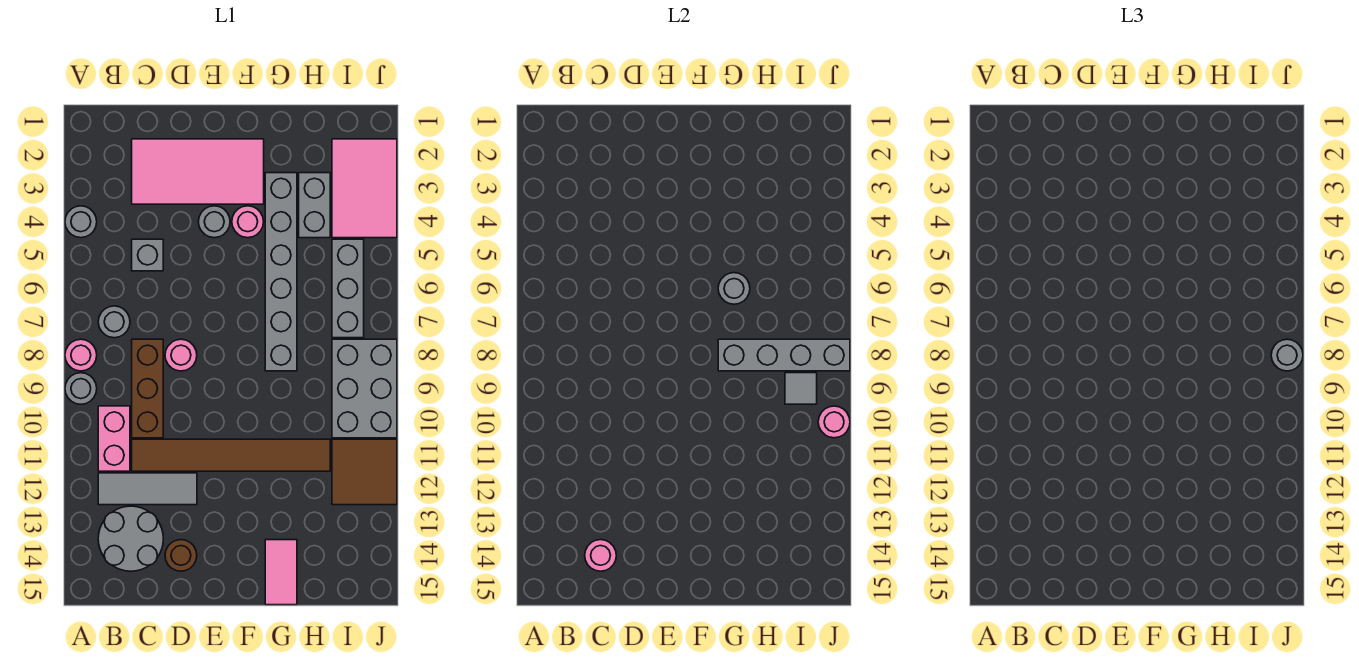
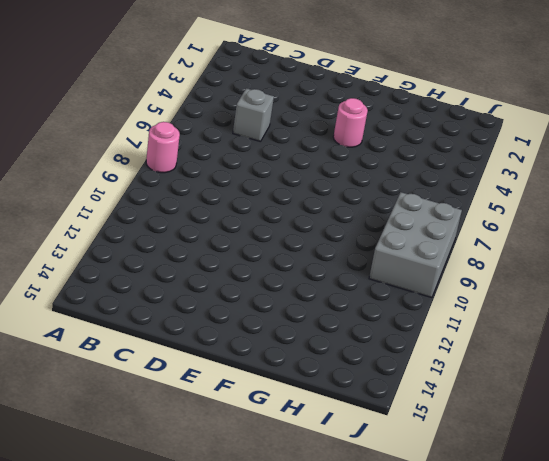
none -> grey 1x1 round brick [65,206,97,238]
none -> grey 1x1 round brick [65,373,97,404]
none -> grey 1x1 round brick [98,306,130,338]

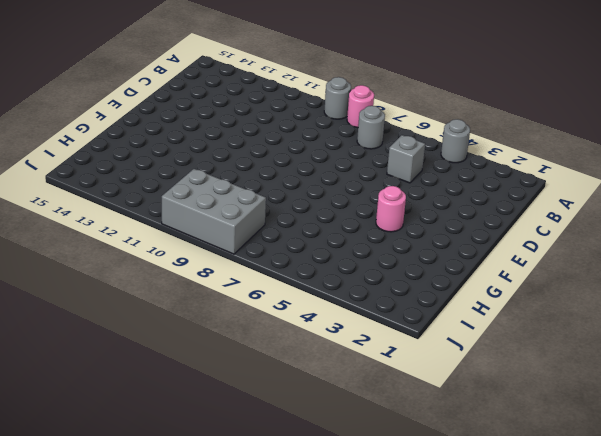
none -> pink 1x2 brick [98,406,130,471]
none -> grey 1x3 tile [98,473,197,505]
none -> grey 2x2 round brick [98,506,163,571]

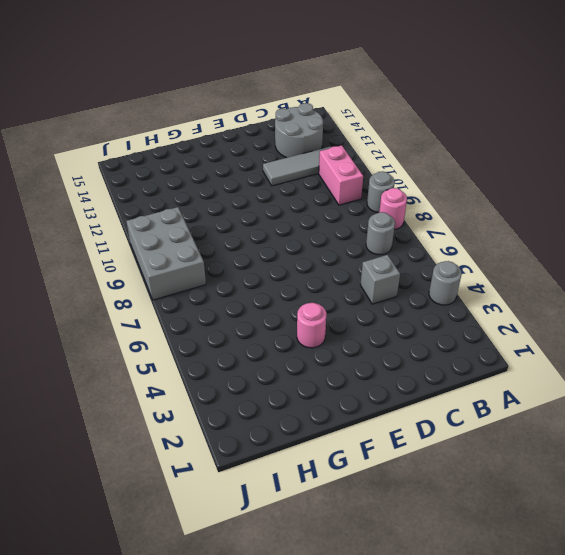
none -> pink 2x4 tile [132,139,264,204]
none -> brown 1x3 brick [132,339,163,438]
none -> brown 1x6 tile [132,439,330,471]

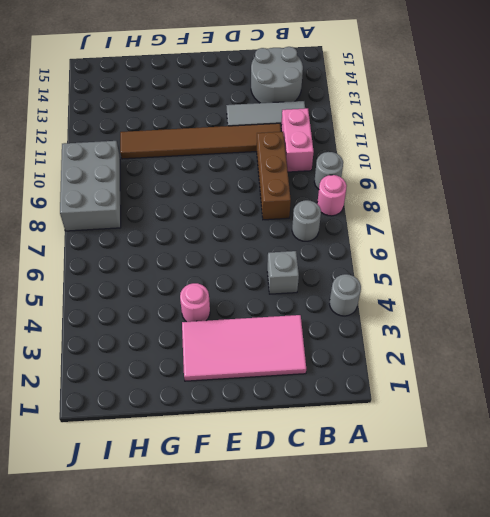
none -> pink 1x1 round brick [165,339,197,371]
none -> brown 1x1 round brick [165,540,197,571]
none -> grey 1x1 round brick [198,206,230,238]

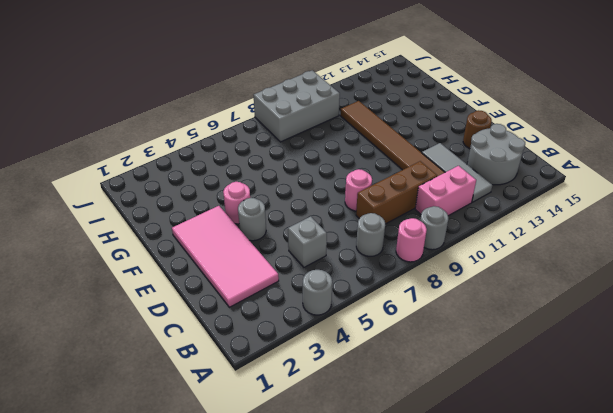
none -> grey 1x6 brick [265,173,297,371]
none -> pink 1x2 tile [265,540,297,605]
none -> grey 1x2 brick [299,173,330,238]

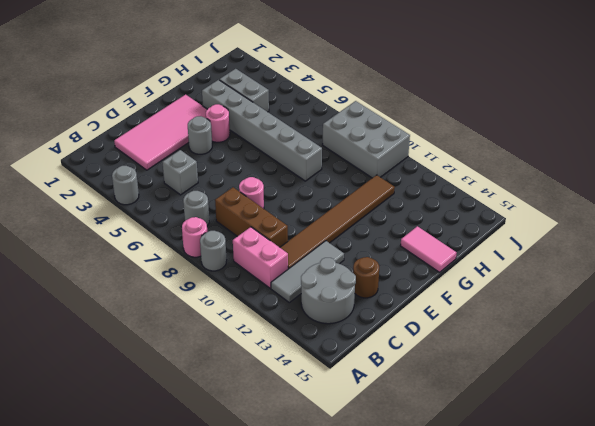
none -> pink 2x3 tile [332,139,397,238]
none -> grey 1x3 brick [332,239,364,338]
none -> brown 2x2 tile [332,439,397,505]

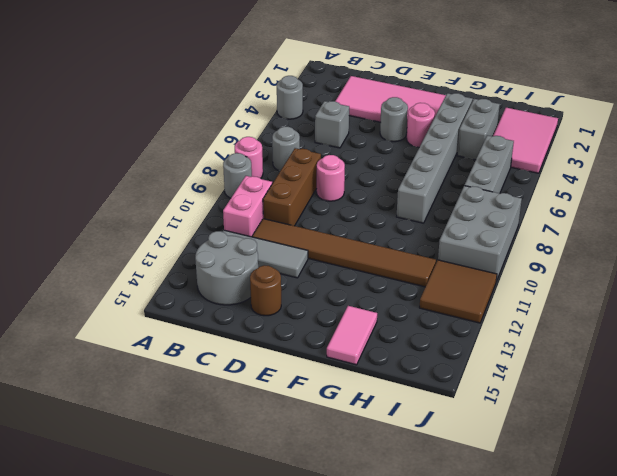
none -> pink 1x1 round brick [585,540,616,571]
none -> grey 1x1 round brick [718,273,750,304]
none -> grey 1x4 brick [718,339,850,371]

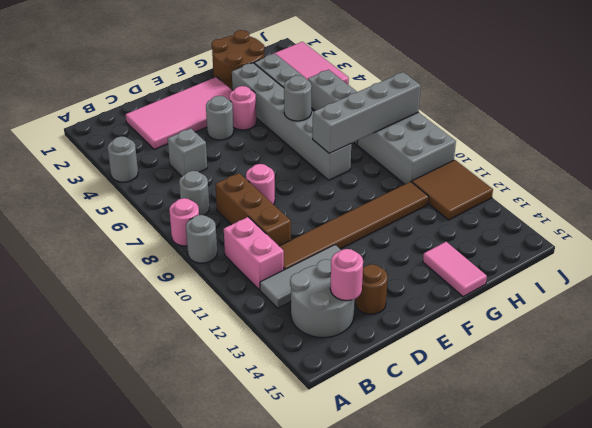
brown 2x2 round brick [212,30,265,90] -> none
none -> grey 1x1 tile [785,373,817,404]
none -> pink 1x1 round brick [818,406,850,438]
none -> grey 1x1 round brick [1271,339,1303,371]

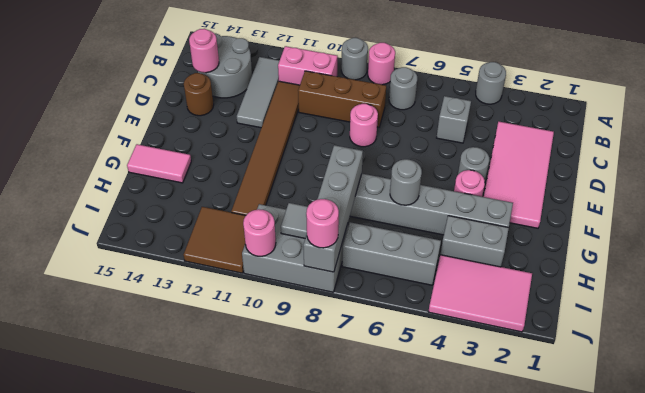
pink 1x1 round brick [306,199,339,248] -> grey 1x1 round brick [1271,339,1303,371]

